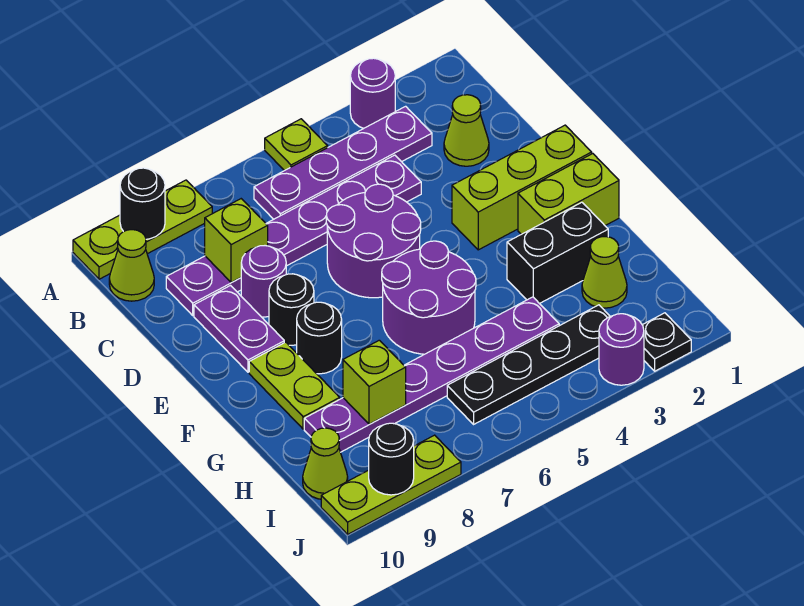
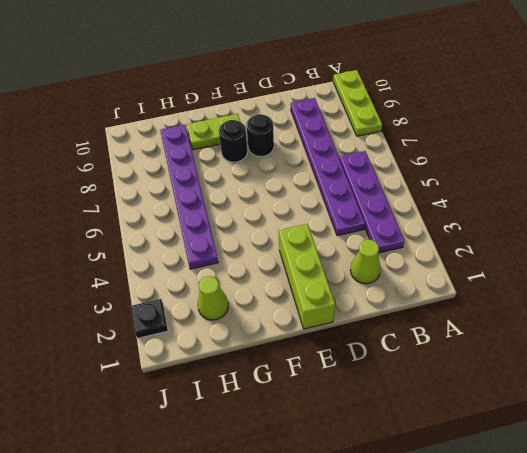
none -> purple 1x1 round brick [350,58,395,128]
none -> lime 1x1 plate [265,119,328,171]
none -> lime 1x1 cone [109,230,154,301]

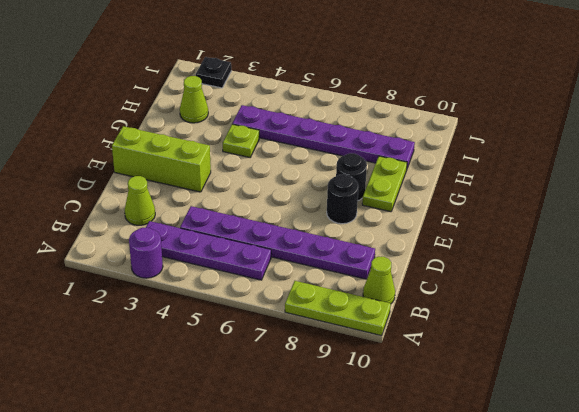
lime 1x1 plate [223,124,259,157] -> lime 1x1 plate moved to [265,119,328,171]
none -> purple 2x2 round brick [326,184,421,298]
none -> purple 1x1 round brick [241,246,286,317]
none -> purple 1x2 plate [194,286,284,372]

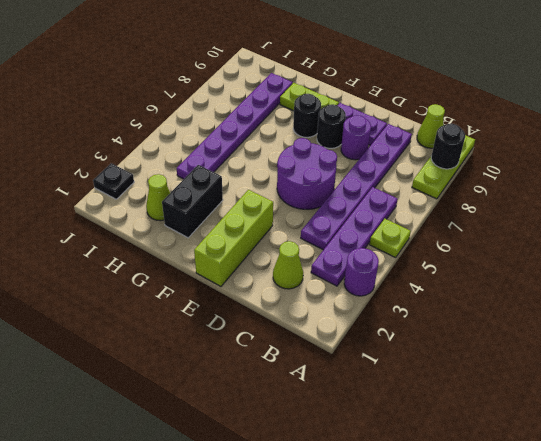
none -> lime 1x2 brick [518,154,619,234]
none -> purple 2x2 round brick [382,241,476,354]
none -> black 1x4 plate [447,305,610,424]

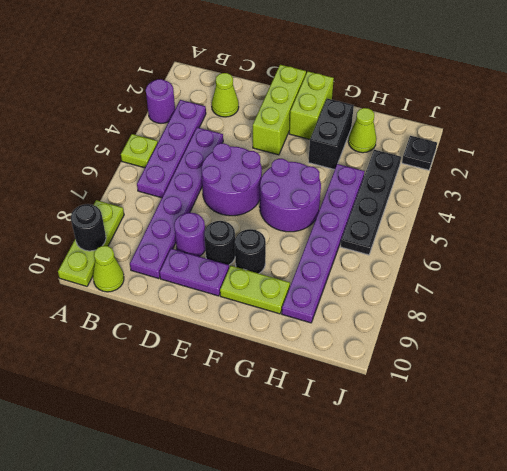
none -> lime 1x1 cone [303,428,348,499]
none -> purple 1x1 round brick [599,314,644,385]
none -> lime 1x3 plate [321,435,461,534]

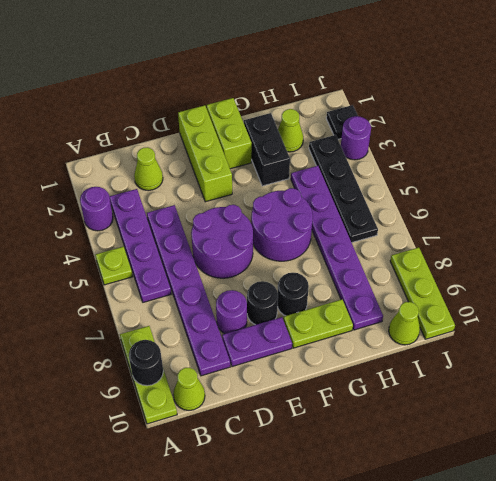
none -> lime 1x1 brick [205,199,268,283]
none -> lime 1x1 brick [343,340,406,424]
none -> black 1x1 round brick [369,423,414,495]

